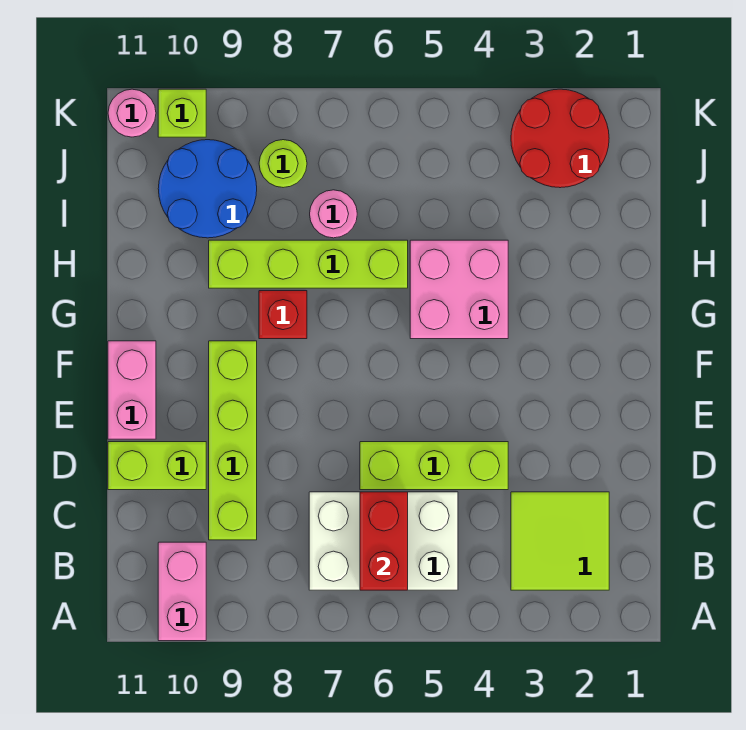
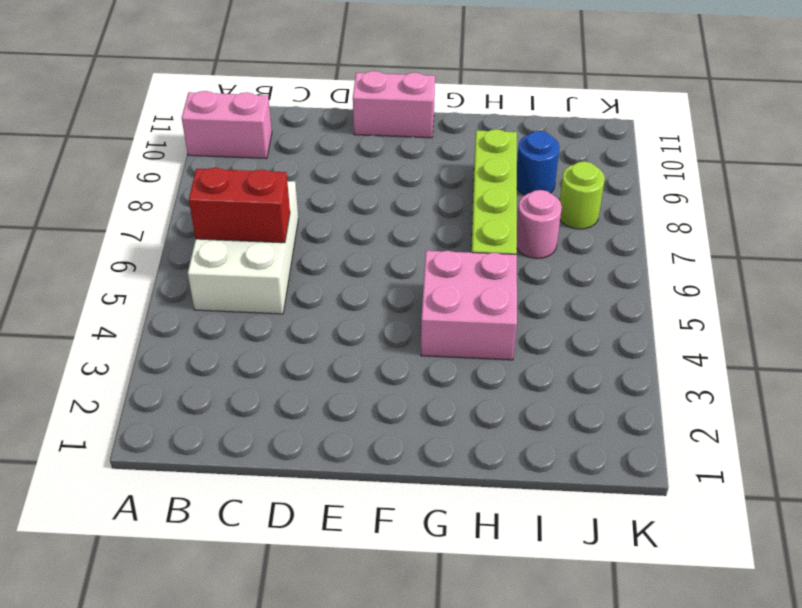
blue 1x1 round brick [517,131,560,195] -> blue 2x2 round brick [158,140,257,238]
none -> lime 2x2 tile [511,492,609,590]
none -> lime 1x4 brick [209,341,257,540]
none -> lime 1x3 brick [360,442,508,490]

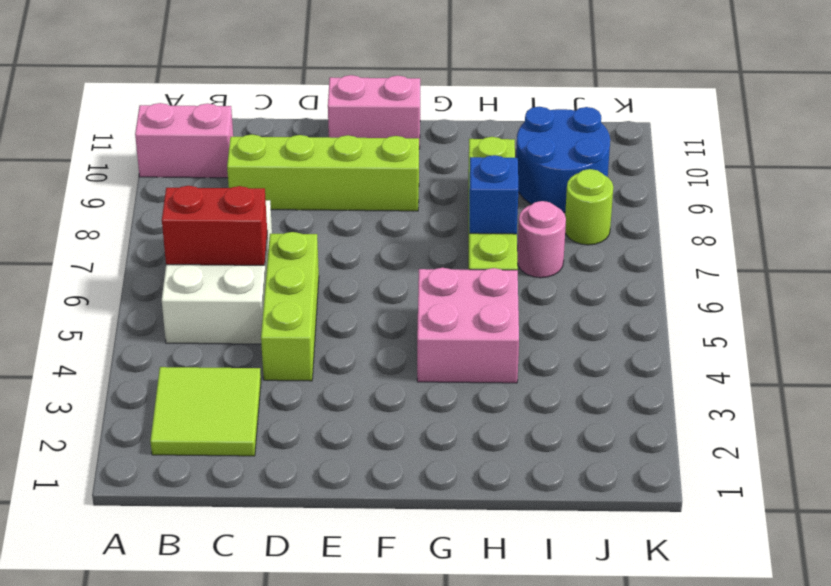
blue 1x1 brick [469,155,518,234] -> none
none -> lime 1x2 brick [108,442,206,490]
none -> red 1x1 brick [259,291,307,339]
none -> red 2x2 round brick [511,89,609,188]

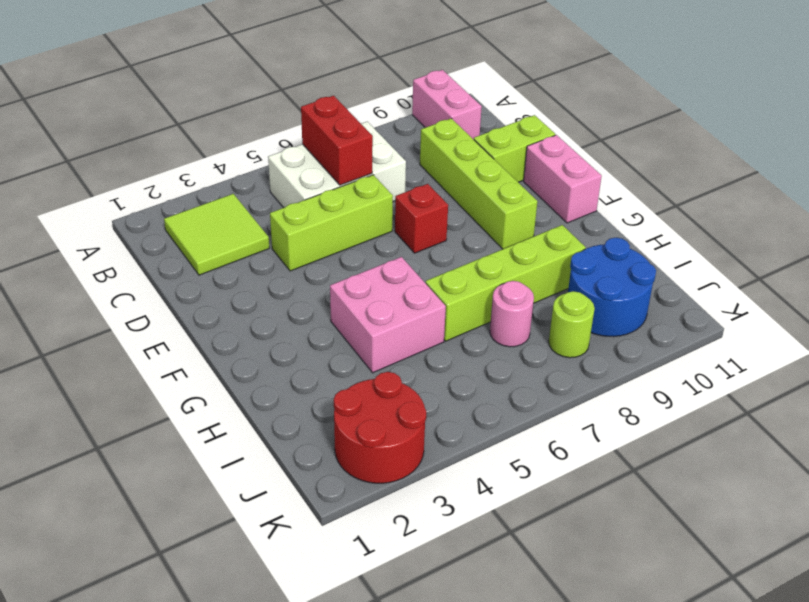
red 1x1 brick [395,184,448,253] -> red 1x1 brick moved to [259,291,307,339]
none -> lime 1x1 brick [158,89,206,137]
none -> pink 1x1 round brick [108,89,156,137]

